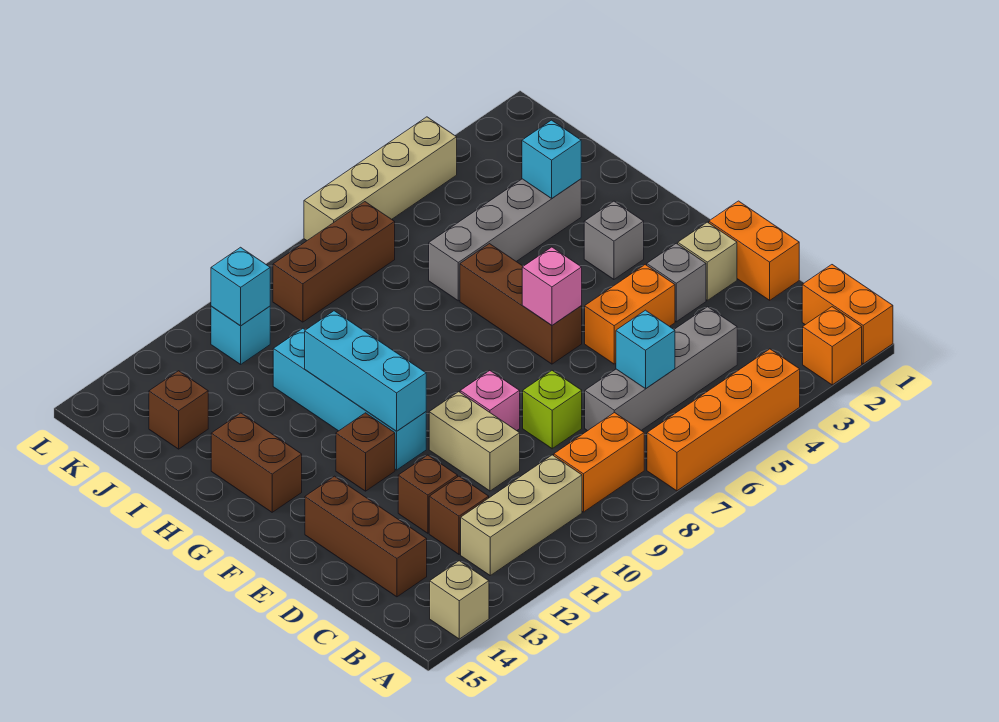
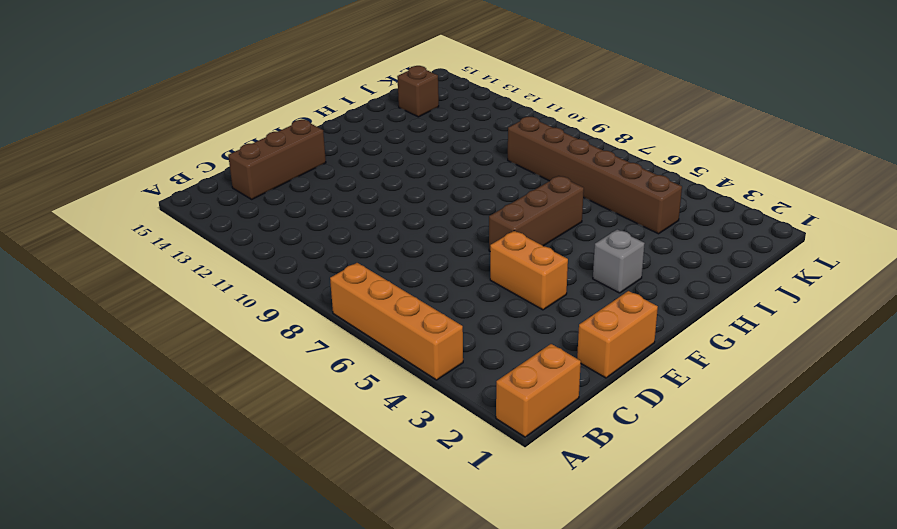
brown 1x6 brick [508,117,682,234] -> none
none -> orange 1x1 brick [803,307,862,385]
none -> tan 1x1 brick [430,561,489,639]
none -> orange 1x2 brick [554,412,644,512]
none -> tan 1x3 brick [461,455,582,575]

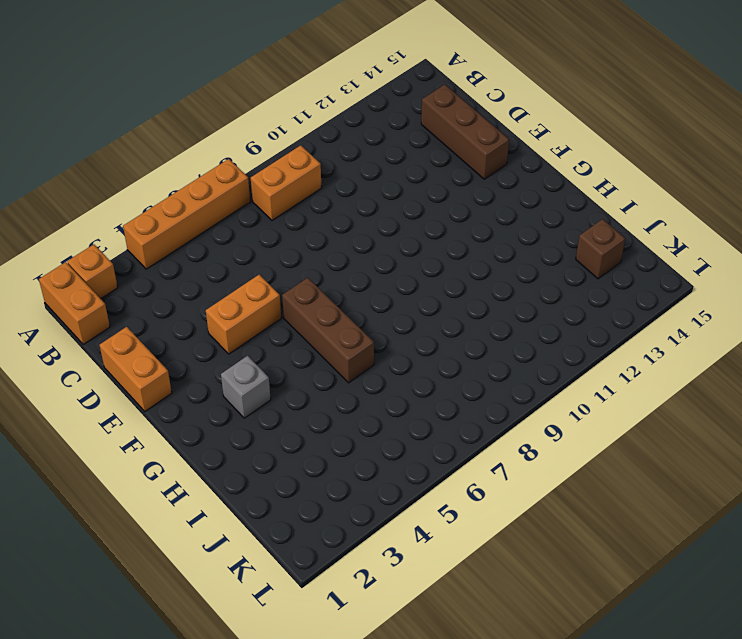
none -> tan 1x1 brick [430,561,489,639]
none -> tan 1x3 brick [461,455,582,575]
none -> grey 1x4 brick [585,307,737,431]
none -> brown 1x1 brick [429,476,489,554]

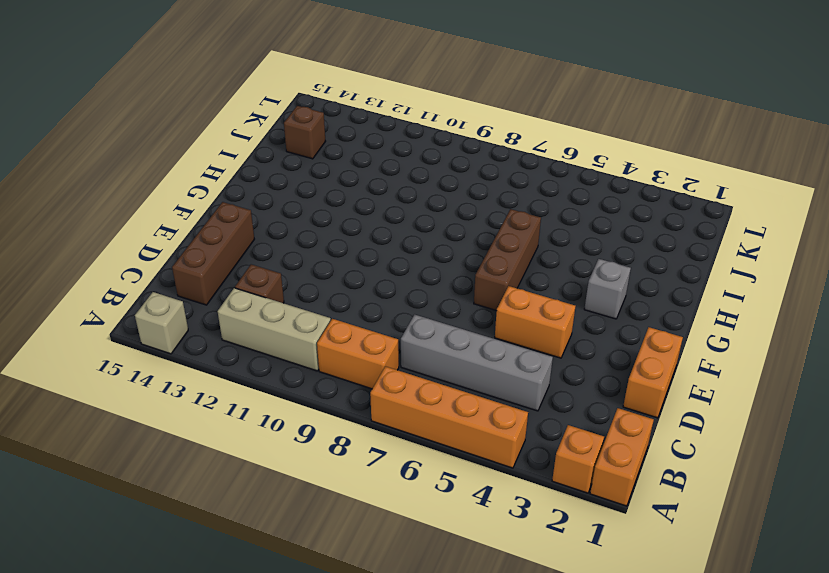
none -> lime 1x1 brick [523,371,582,449]
none -> tan 1x2 brick [429,392,520,491]
none -> brown 1x1 brick [398,455,458,533]
none -> tan 1x1 brick [678,222,737,300]

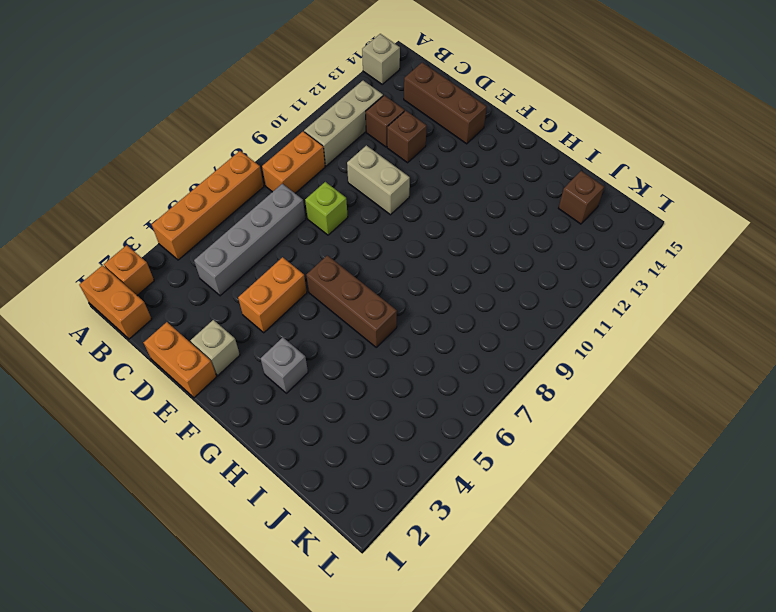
none -> grey 1x1 brick [647,243,706,322]
none -> pink 1x1 brick [460,371,520,431]
none -> cyan 1x4 brick [273,329,426,470]
none -> brown 1x1 brick [336,413,395,491]

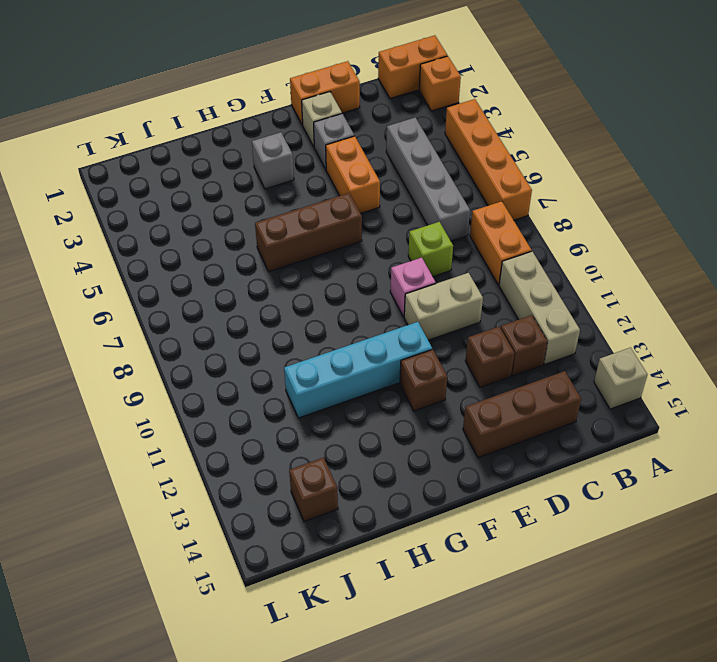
none -> brown 1x2 brick [211,413,302,512]
none -> grey 1x4 brick [429,179,581,301]
none -> brown 1x3 brick [273,202,395,322]
none -> cyan 1x1 brick [211,306,270,364]

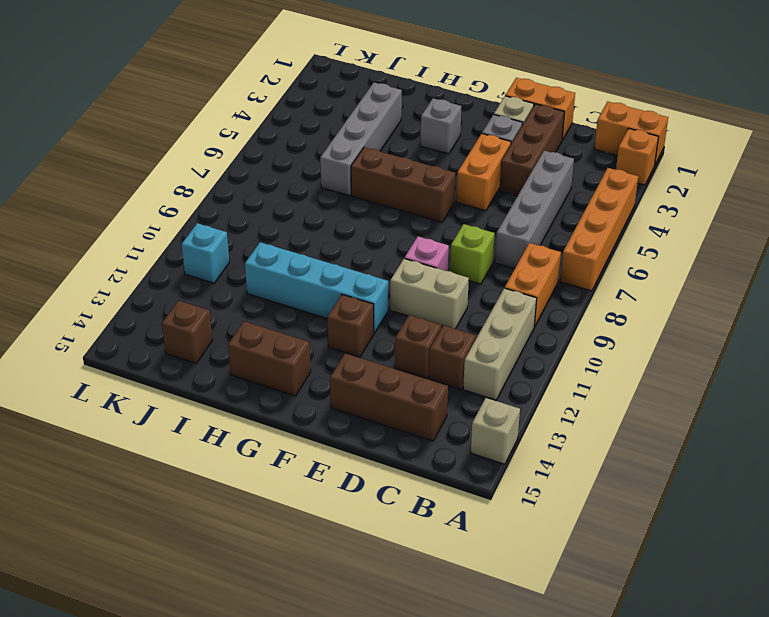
brown 1x3 brick [499,104,564,196] -> brown 1x3 brick moved to [273,202,395,322]
none -> tan 1x4 brick [304,117,457,240]
none -> cyan 1x1 brick [616,310,675,389]
none -> pink 1x1 brick [522,247,582,325]
none -> cyan 1x3 brick [305,311,426,431]

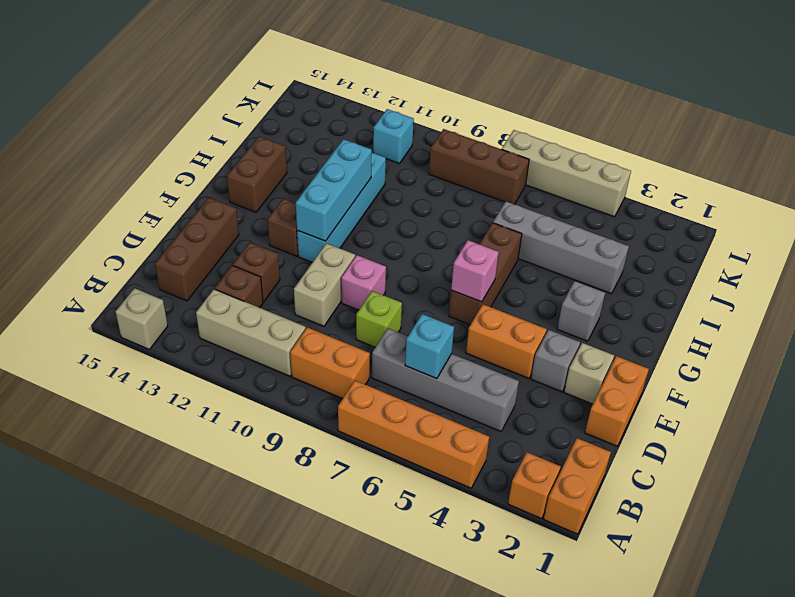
none -> brown 1x1 brick [149,371,208,449]
none -> cyan 1x1 brick [522,120,581,198]
none -> cyan 1x1 brick [211,247,270,326]

